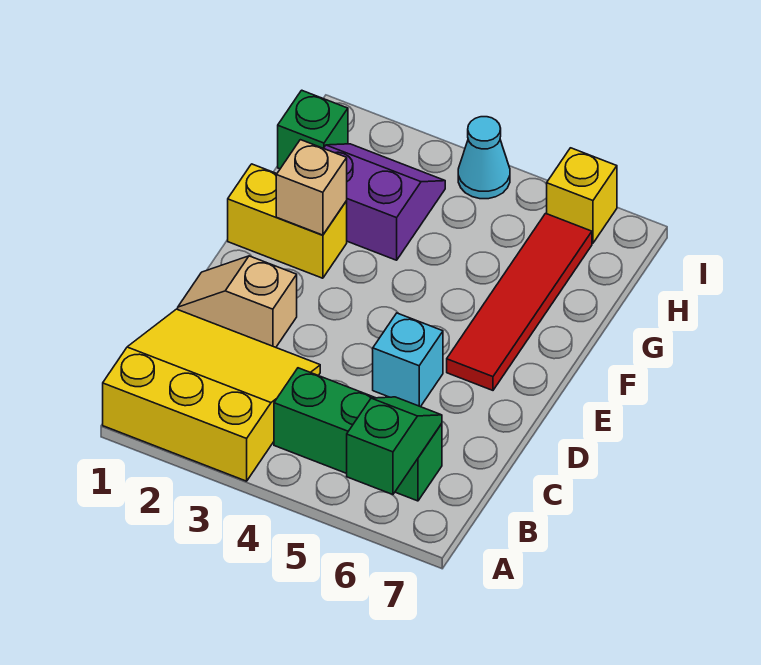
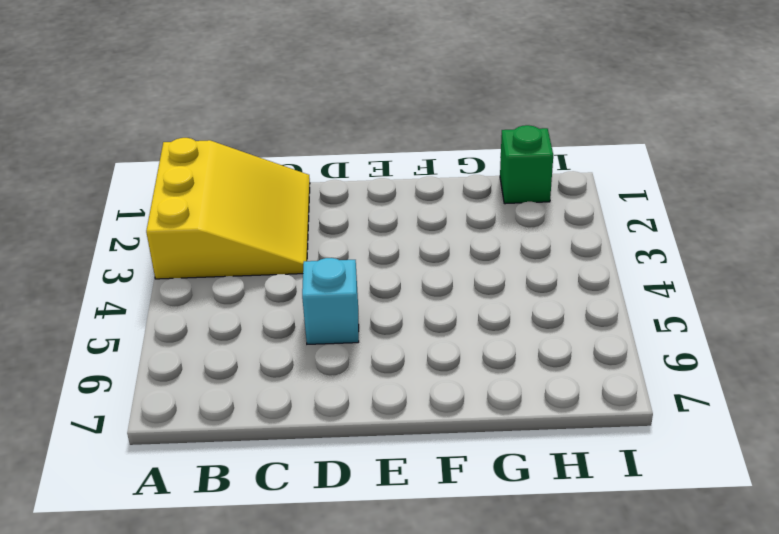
none -> green 1x3 brick [274,368,442,501]
none -> tan 1x2 slope [178,256,297,347]
none -> red 1x4 tile [447,213,592,390]

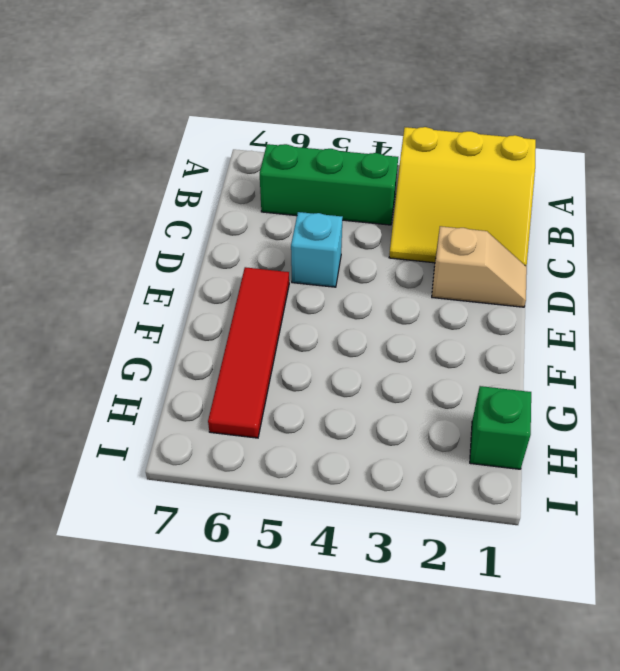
none -> yellow 1x2 brick [228,164,347,278]
none -> purple 2x2 slope [324,144,445,260]
none -> cyan 1x1 cone [458,117,510,199]

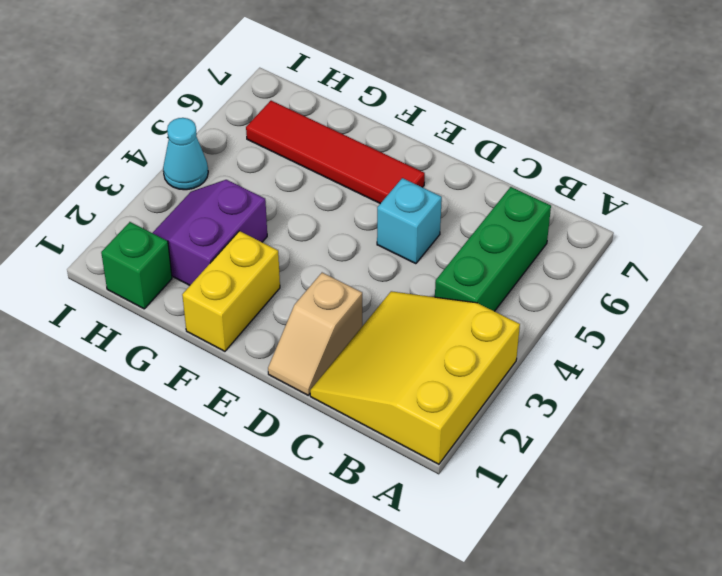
none -> yellow 1x1 brick [547,148,617,243]
none -> green 1x2 slope [347,397,442,495]
none -> tan 1x1 brick [276,140,347,235]

